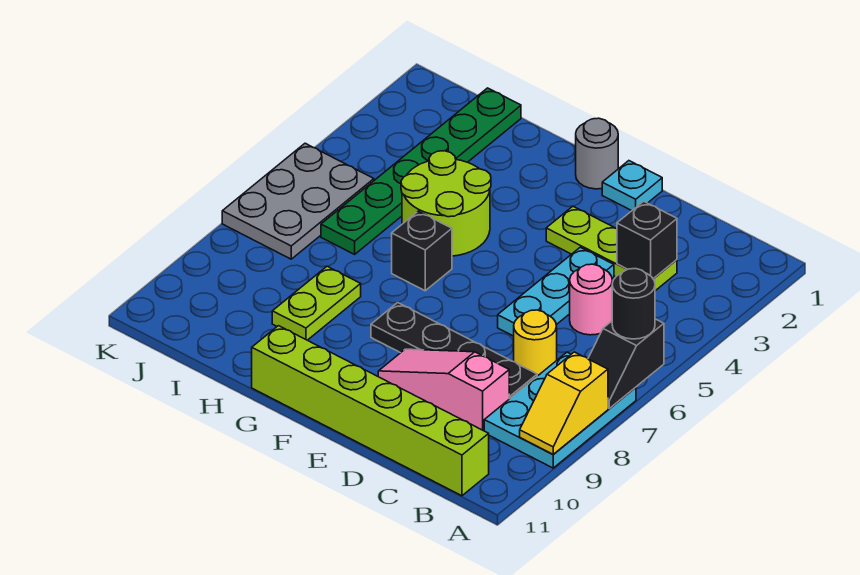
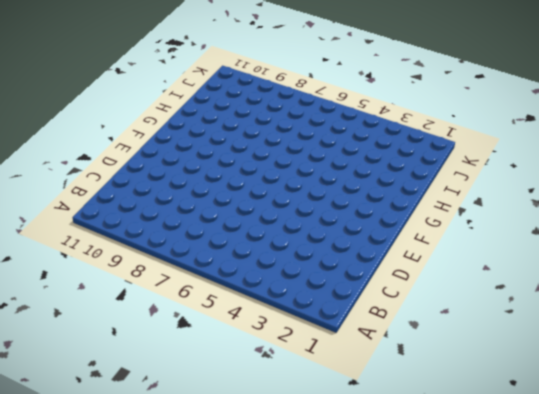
none -> cyan 2x3 plate [484,352,636,468]
none -> lime 1x6 brick [252,326,489,496]
none -> lime 1x3 plate [546,206,677,291]

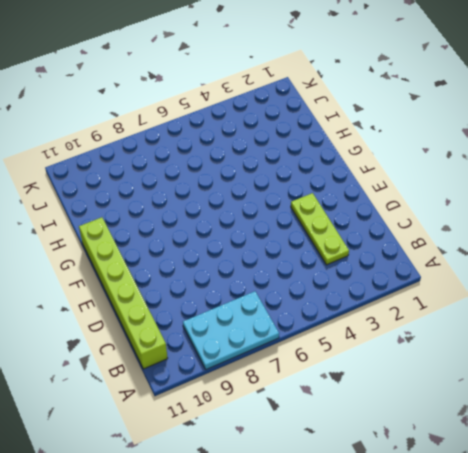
none -> pink 1x1 round brick [570,264,612,335]
none -> yellow 1x1 round brick [514,310,557,376]
none -> black 1x4 plate [371,303,537,399]

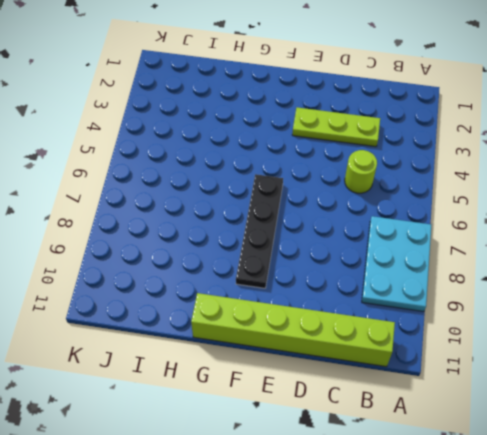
lime 1x1 round brick [345,150,377,193] -> pink 1x1 round brick [570,264,612,335]
black 1x4 plate [236,174,283,288] -> black 1x4 plate turned to [371,303,537,399]
none -> yellow 1x1 round brick [514,310,557,376]
none -> pink 1x3 slope [378,349,509,431]
none -> cyan 1x3 plate [498,247,614,336]

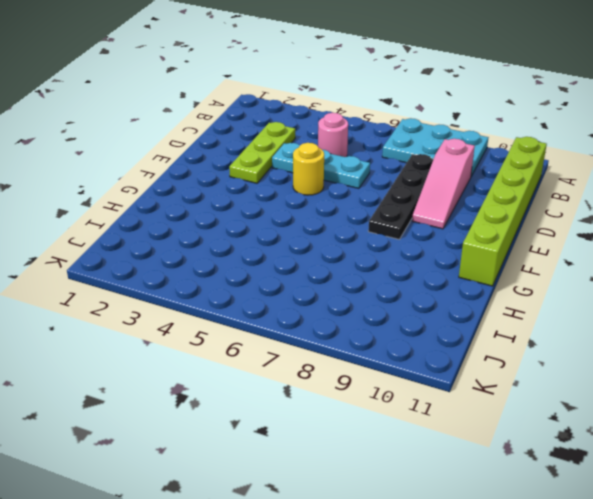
yellow 1x1 round brick [293,143,324,195] -> yellow 1x1 round brick moved to [514,310,557,376]
none -> cyan 1x1 plate [602,161,662,211]
none -> grey 1x1 round brick [576,118,618,189]
none -> lime 2x2 round brick [401,151,491,256]

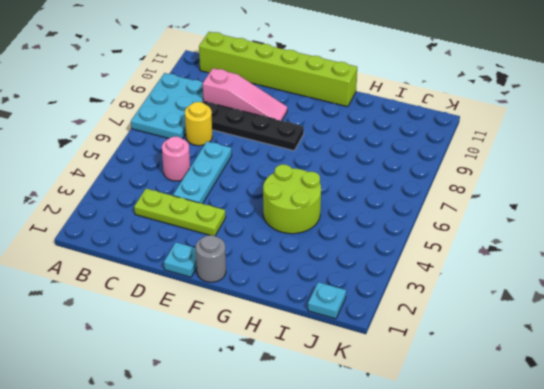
cyan 1x1 plate [308,282,346,319] -> none
none -> black 1x1 brick [392,211,452,291]
none -> lime 1x2 plate [272,266,361,340]
none -> green 1x6 plate [321,88,521,254]

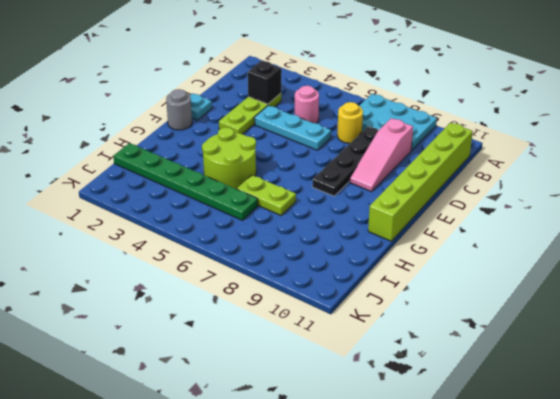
lime 1x2 plate [237,175,296,215] -> lime 1x2 plate moved to [272,266,361,340]
none -> black 1x1 brick [392,211,452,291]
none -> grey 2x3 plate [222,143,374,259]
none -> black 1x2 slope [588,319,664,409]

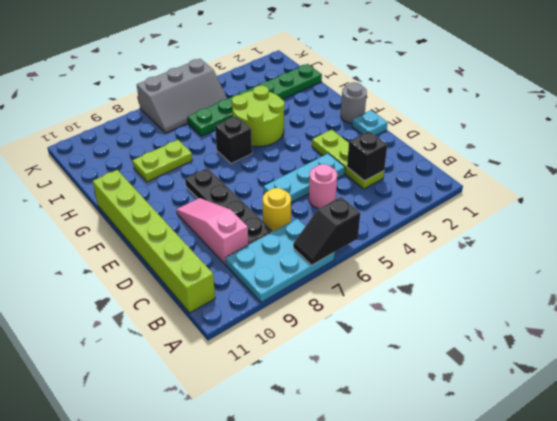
grey 2x3 slope [137,59,227,133] -> grey 2x3 plate [222,143,374,259]
none -> yellow 1x2 slope [520,352,608,454]
none -> black 1x1 round brick [612,269,655,339]

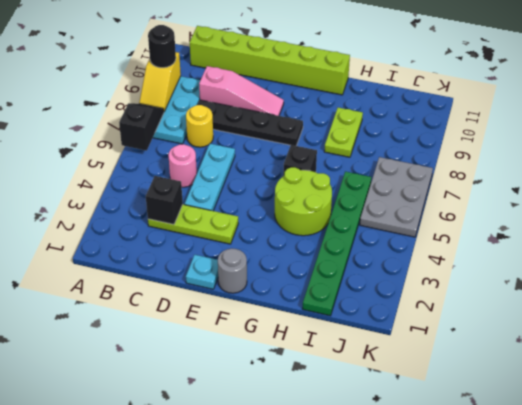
yellow 1x2 slope [139,52,181,111] -> yellow 1x2 slope turned to [520,352,608,454]
black 1x1 round brick [148,25,176,68] -> black 1x1 round brick moved to [612,269,655,339]

